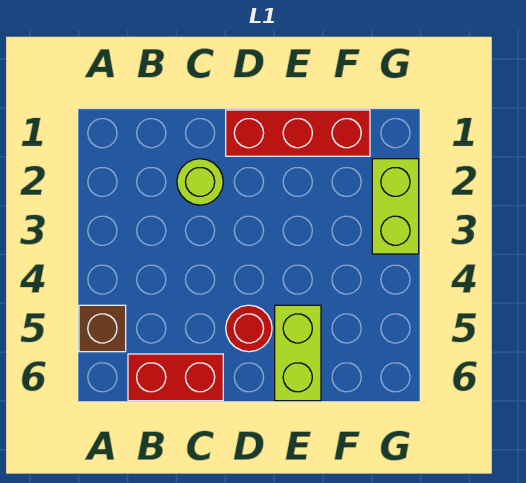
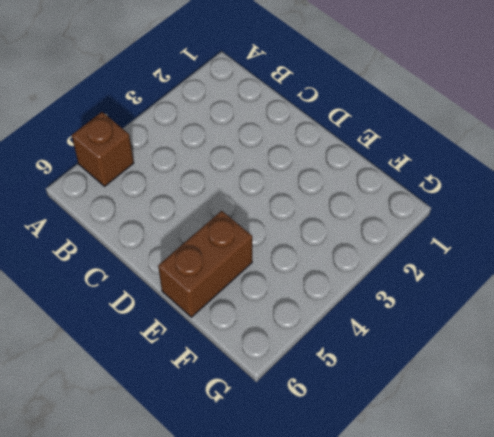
brown 1x2 brick [158,211,252,317] -> lime 1x2 brick [275,305,321,401]
none -> red 1x2 brick [128,354,223,401]
none -> lime 1x1 round brick [177,159,223,205]

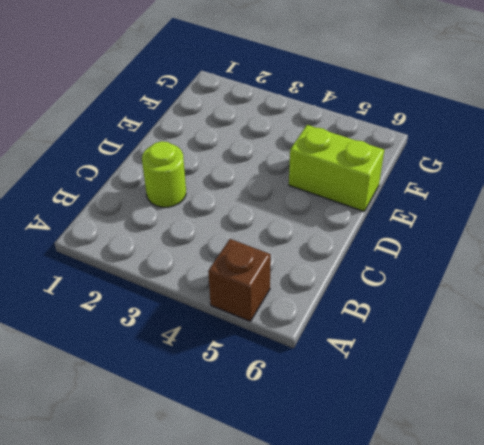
none -> red 1x2 brick [128,354,223,401]
none -> red 1x3 brick [226,110,370,156]

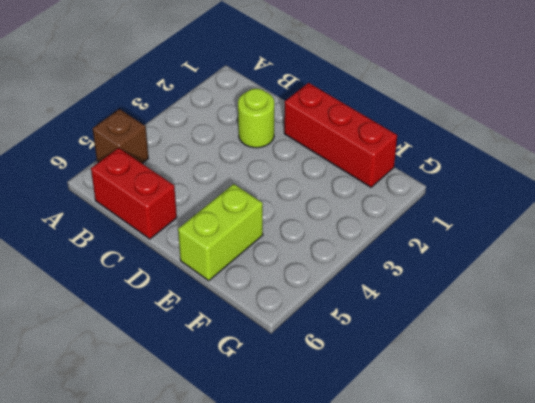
none -> red 1x1 round brick [226,305,272,352]
none -> lime 1x2 brick [372,159,419,254]

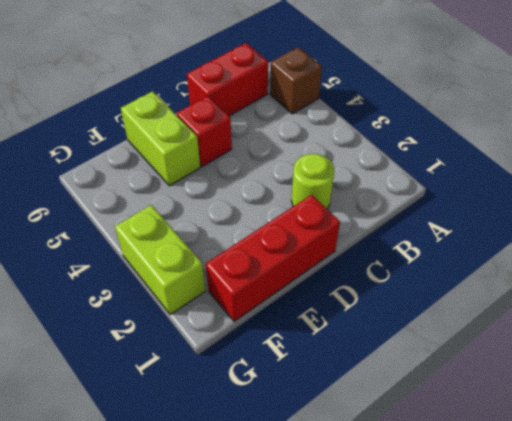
red 1x1 brick [177,96,232,167] -> red 1x1 round brick [226,305,272,352]

